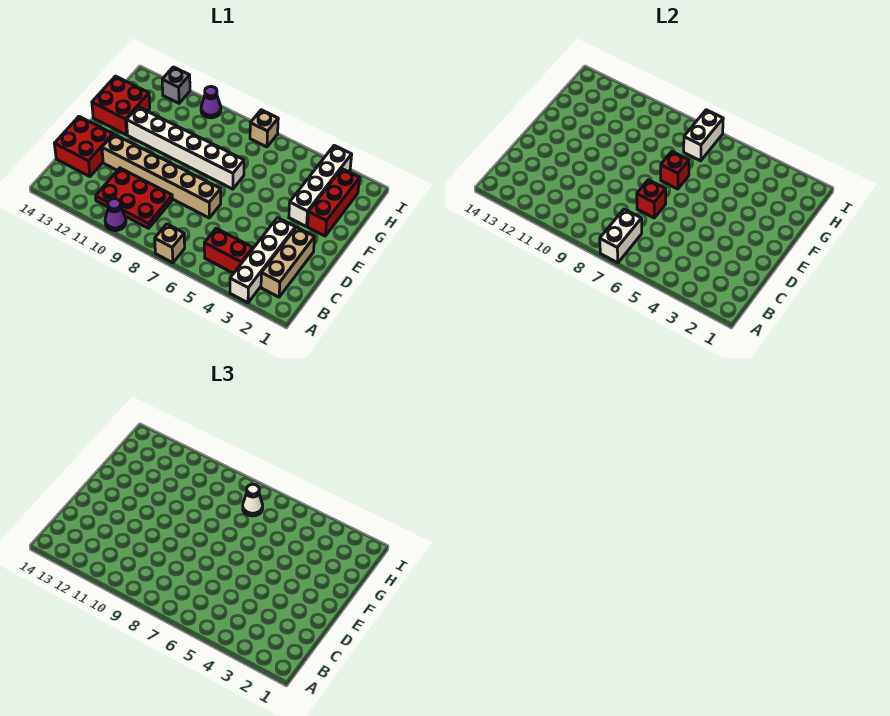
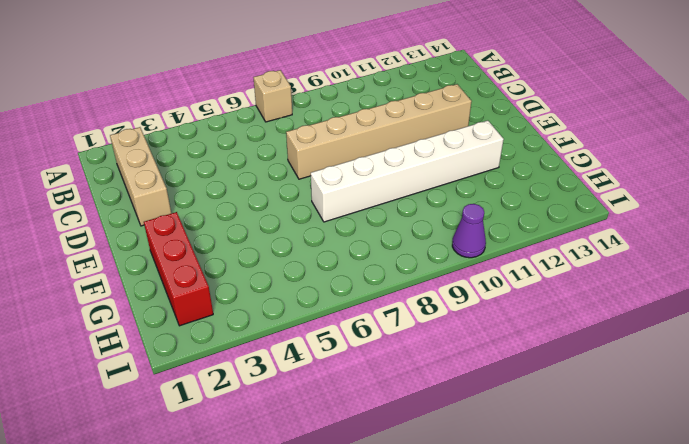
none -> white 1x4 brick [230,218,295,303]
none -> purple 1x1 cone [105,199,126,231]
none -> red 1x2 brick [204,228,253,273]

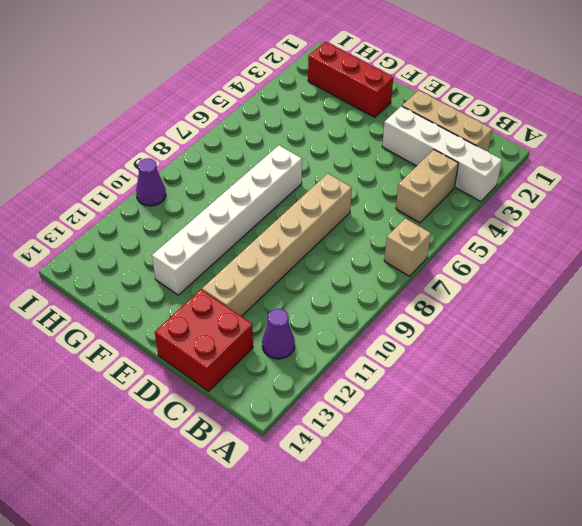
tan 1x2 brick [396,150,458,223] -> red 1x2 brick [204,228,253,273]
purple 1x1 cone [262,309,295,359] -> purple 1x1 cone moved to [105,199,126,231]
none -> red 2x3 plate [96,168,173,228]
none -> white 1x4 brick [289,146,352,227]
none -> red 2x2 brick [92,76,150,135]

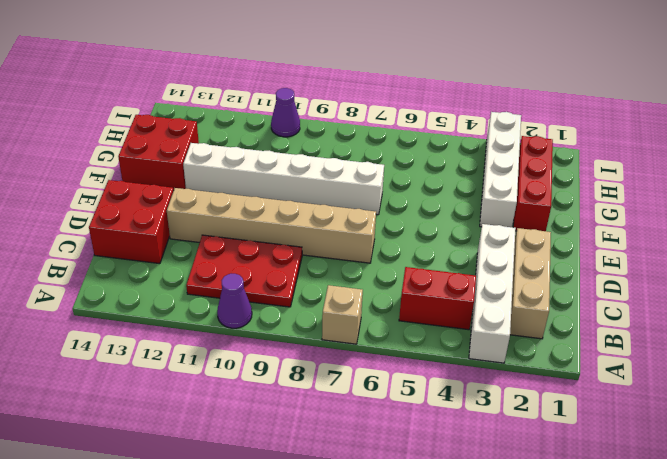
none -> tan 1x1 brick [250,110,278,147]
none -> grey 1x1 brick [162,67,190,103]
none -> white 1x2 brick [600,209,642,263]

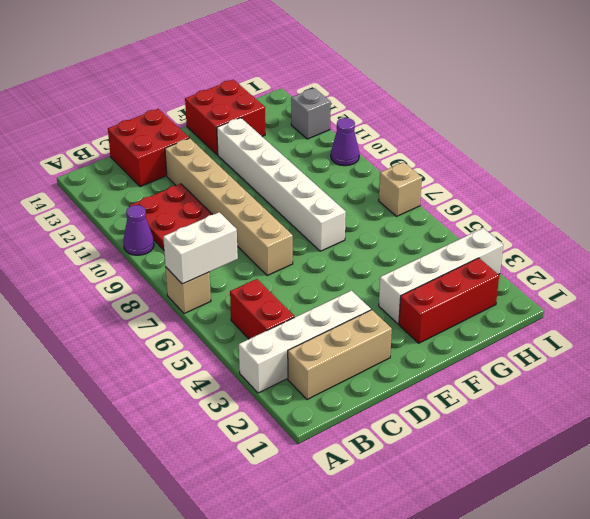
none -> red 1x1 brick [637,180,666,218]
none -> red 1x1 brick [661,152,689,189]
none -> white 1x2 brick [684,110,723,161]

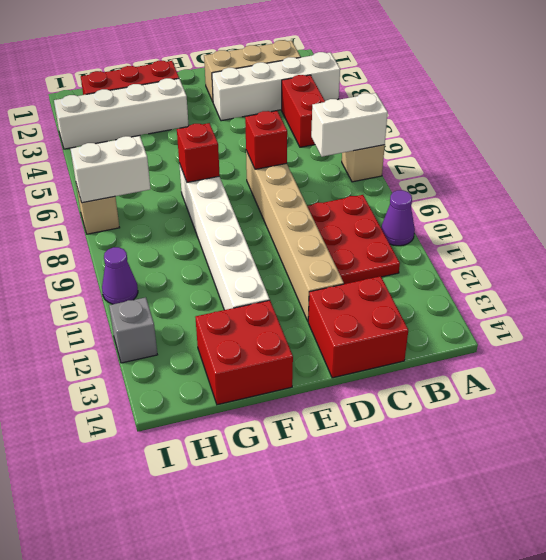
none -> white 1x1 cone [243,484,263,516]

